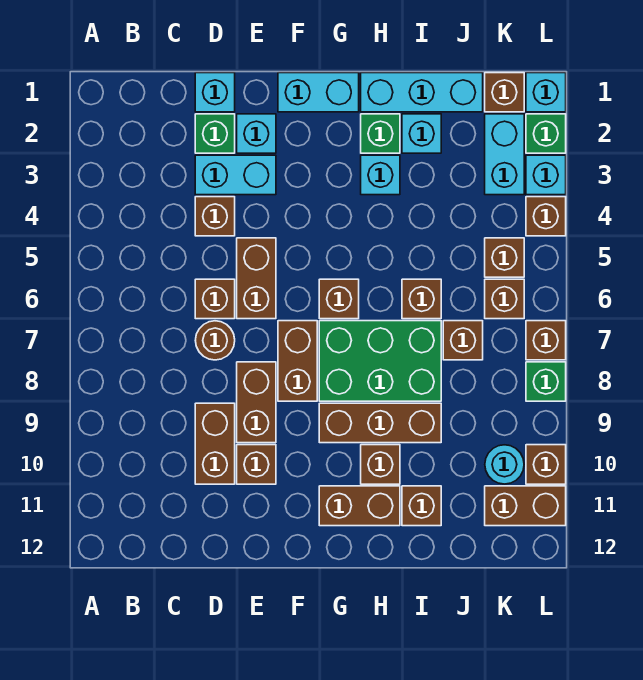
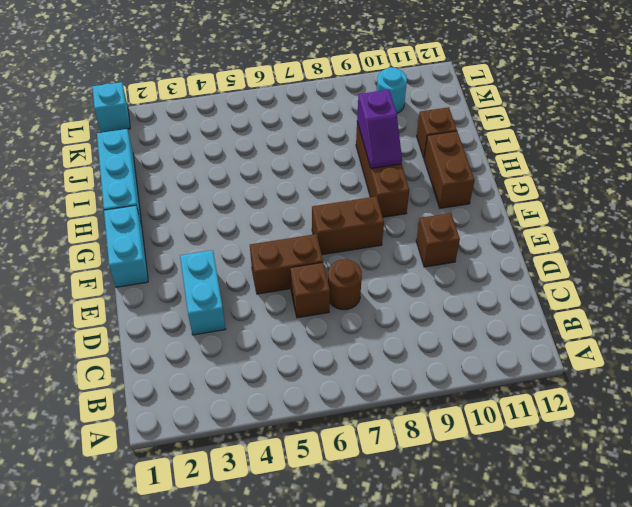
purple 1x2 slope [357,90,402,168] -> none
none -> cyan 1x1 brick [195,73,235,112]
none -> green 1x1 brick [195,114,235,153]
none -> brown 1x1 brick [195,197,235,236]
none -> brown 1x2 brick [195,403,235,484]

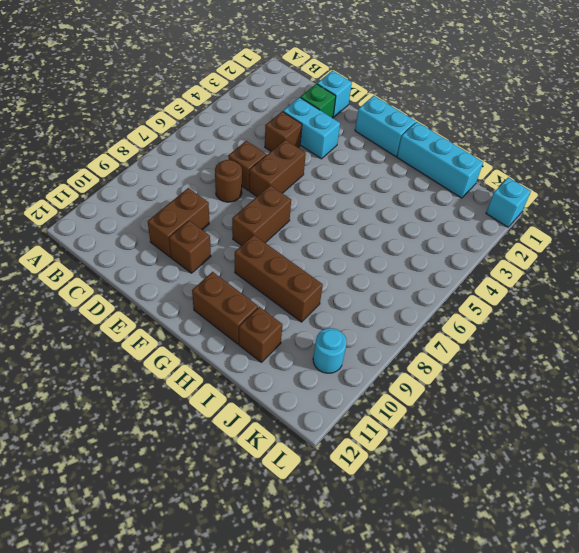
none -> cyan 1x1 brick [237,114,276,153]
none -> brown 1x2 brick [237,362,276,443]
none -> brown 1x1 brick [319,279,359,319]
none -> green 2x3 brick [319,321,441,401]

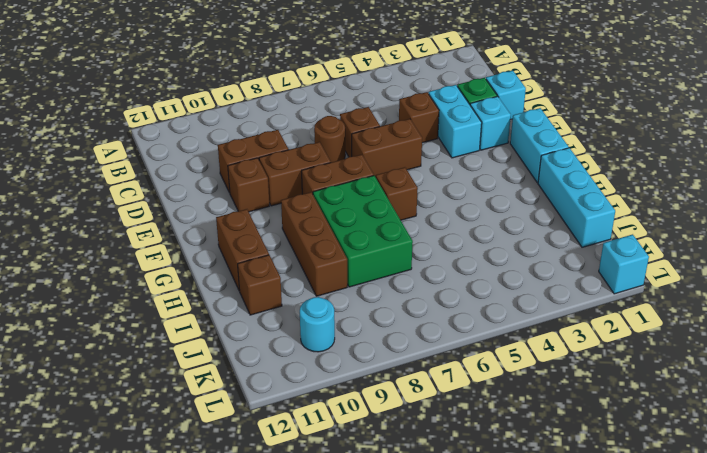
none -> green 1x1 brick [361,114,400,153]
none -> cyan 1x1 brick [361,155,400,195]
none -> brown 1x1 brick [361,445,400,484]
none -> cyan 1x1 brick [402,114,441,153]

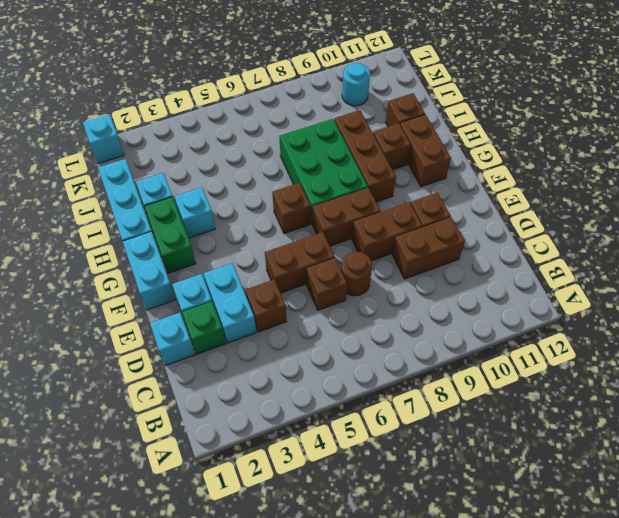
green 1x2 brick [144,197,196,273] -> green 1x1 brick [361,114,400,153]
none -> brown 1x1 brick [402,279,441,319]
none -> brown 1x1 brick [443,321,483,360]
none -> brown 1x1 brick [485,73,524,112]
none -> cyan 1x2 brick [485,114,524,195]

